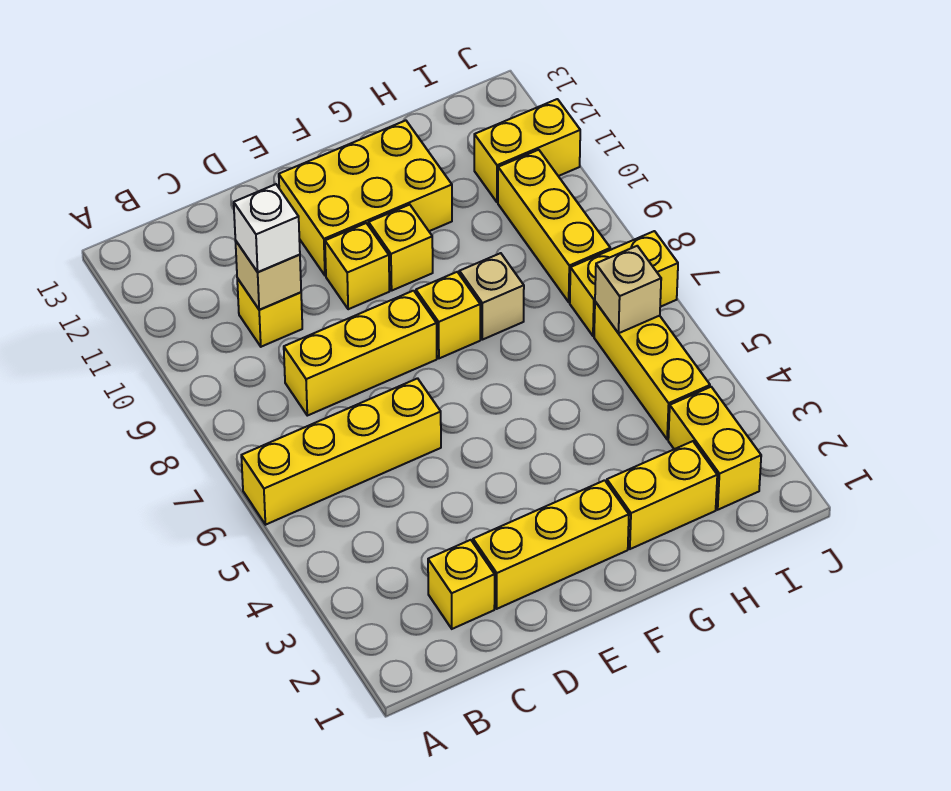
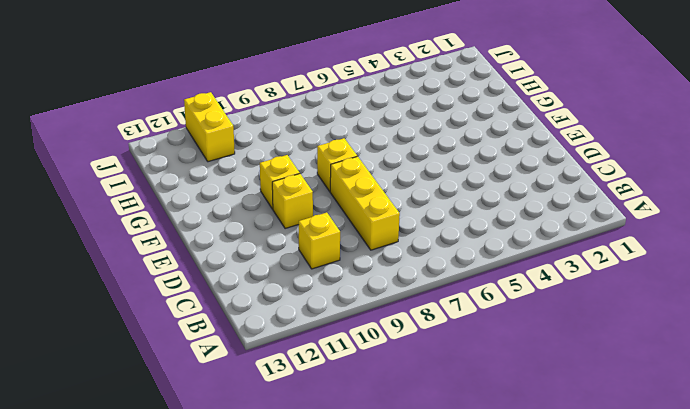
none -> yellow 1x4 brick [241,378,441,525]
none -> yellow 1x1 brick [428,540,495,629]
none -> yellow 1x3 brick [473,480,629,609]

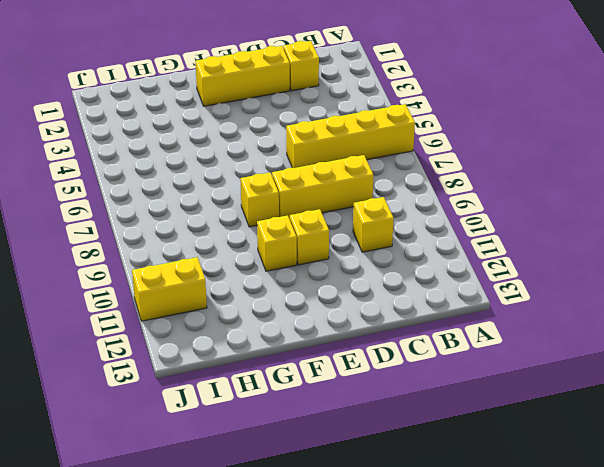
none -> yellow 2x3 brick [279,120,452,276]
none -> yellow 1x2 brick [607,441,717,549]
none -> tan 1x1 brick [459,253,524,340]

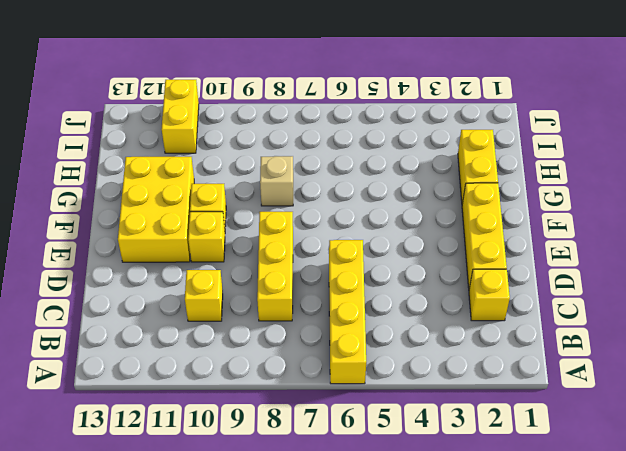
none -> yellow 1x1 brick [416,272,480,358]
none -> yellow 1x2 brick [668,387,761,510]
none -> yellow 1x3 brick [594,302,710,439]

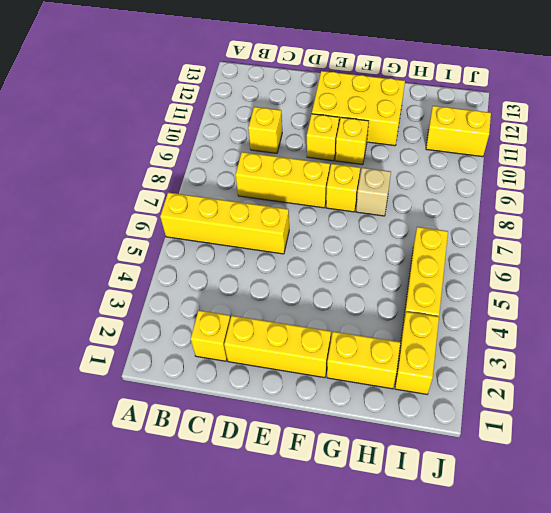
none -> yellow 1x2 brick [570,231,678,336]
none -> yellow 1x3 brick [498,150,610,302]
none -> tan 1x1 brick [235,240,301,310]

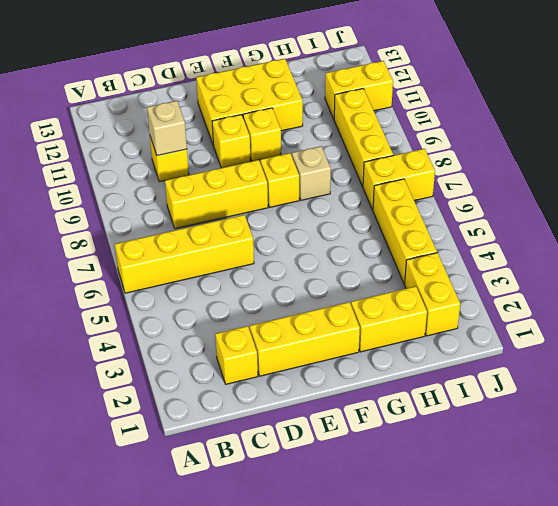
none -> tan 1x1 brick [595,246,661,333]
none -> white 1x1 brick [234,184,300,272]

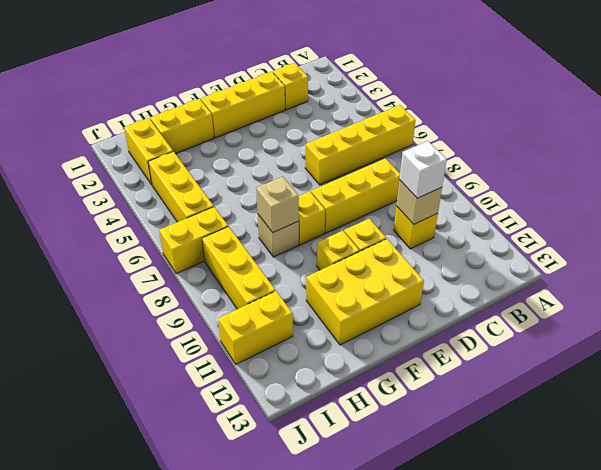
tan 1x1 brick [256,177,299,233] -> tan 1x1 brick moved to [595,246,661,333]

